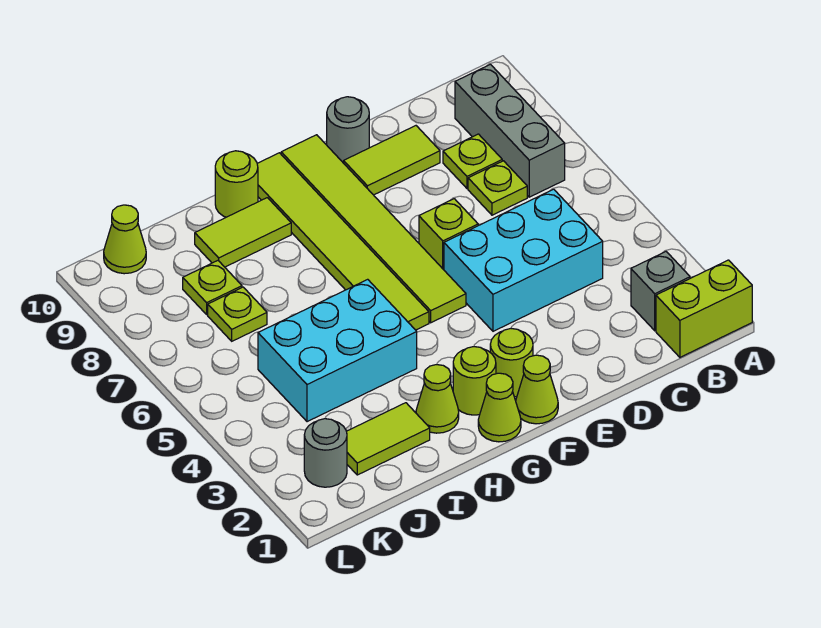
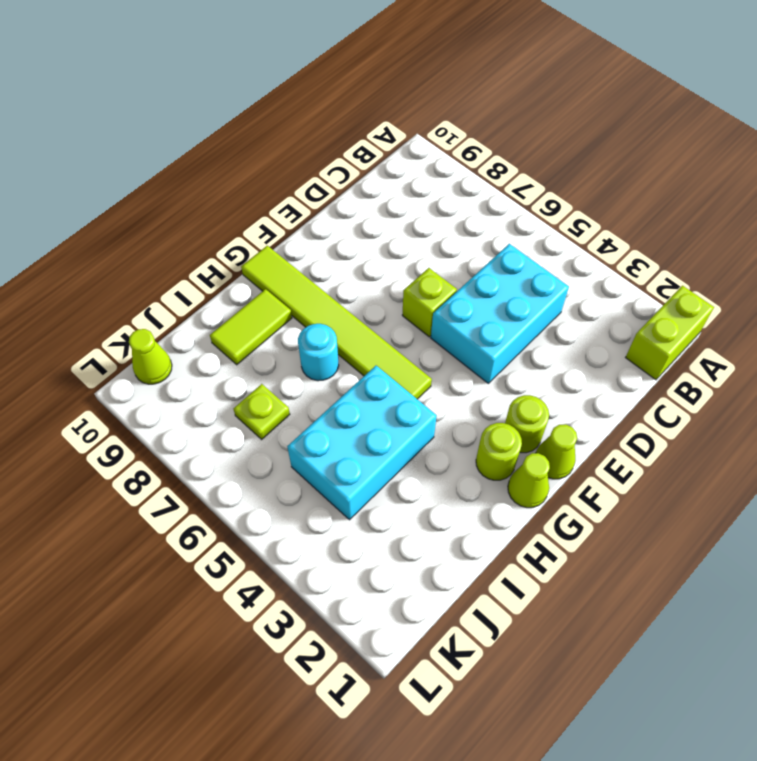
cyan 1x1 round brick [298,324,339,381] -> none
none -> grey 1x1 brick [631,252,690,331]
none -> grey 1x3 brick [455,64,565,197]
none -> lime 1x1 plate [468,161,527,215]

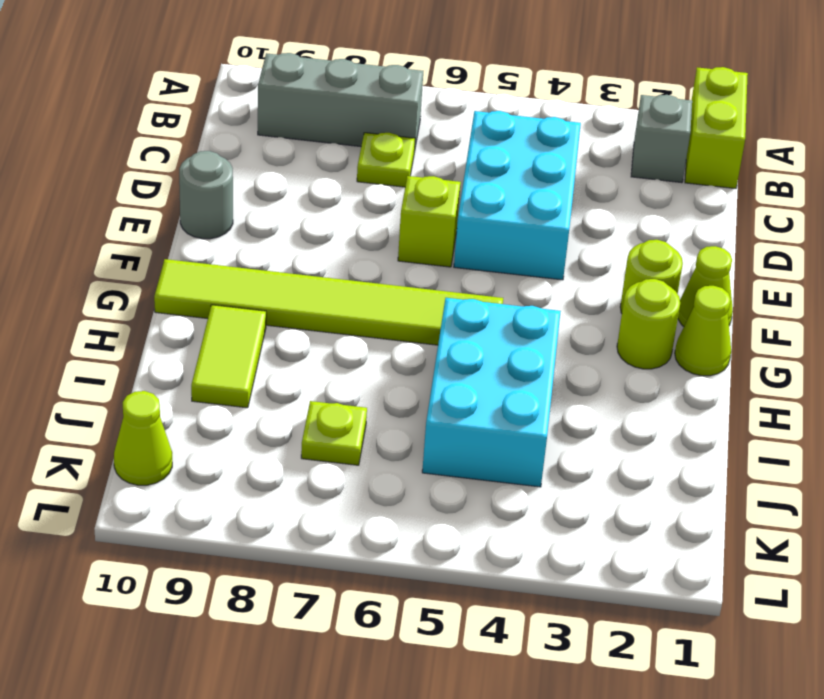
none -> lime 1x1 plate [443,134,502,188]
none -> lime 1x2 tile [344,126,440,195]
none -> lime 1x6 tile [281,135,466,323]

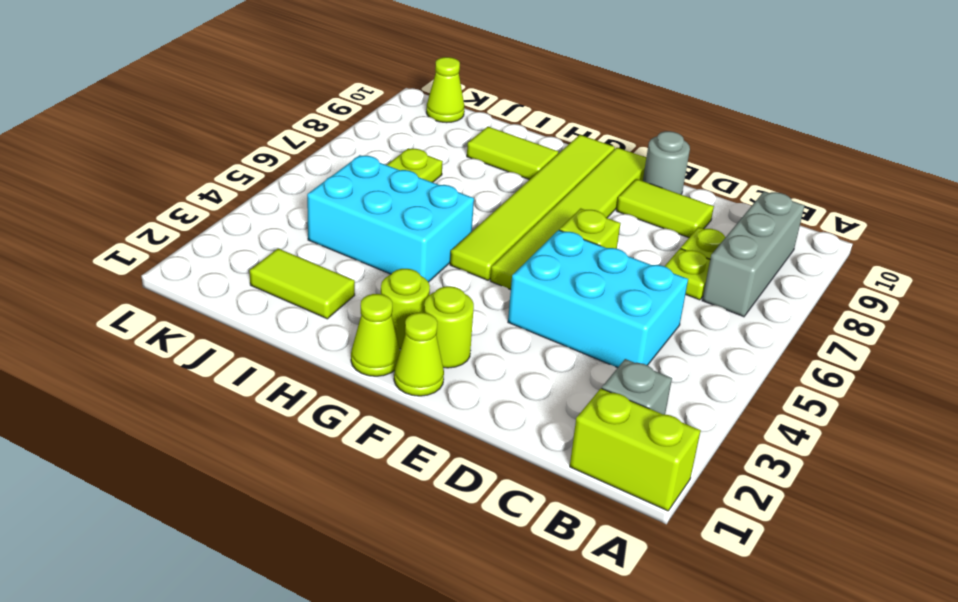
none -> lime 1x1 cone [416,365,459,433]
none -> lime 1x1 round brick [215,151,258,217]
none -> lime 1x1 plate [183,261,242,315]

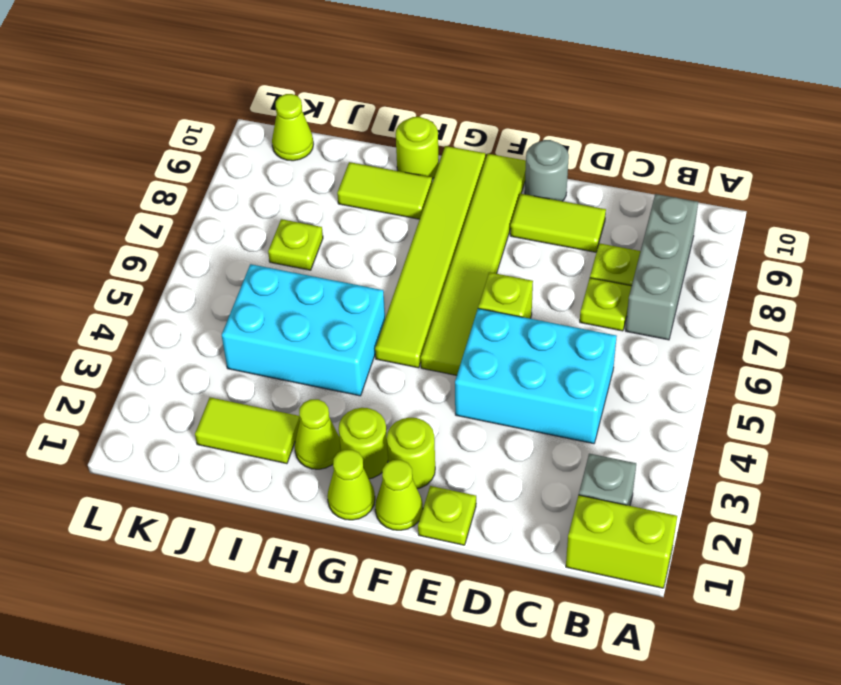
lime 1x1 plate [418,486,476,545] -> lime 1x1 plate moved to [183,261,242,315]
none -> grey 1x1 round brick [304,419,347,487]

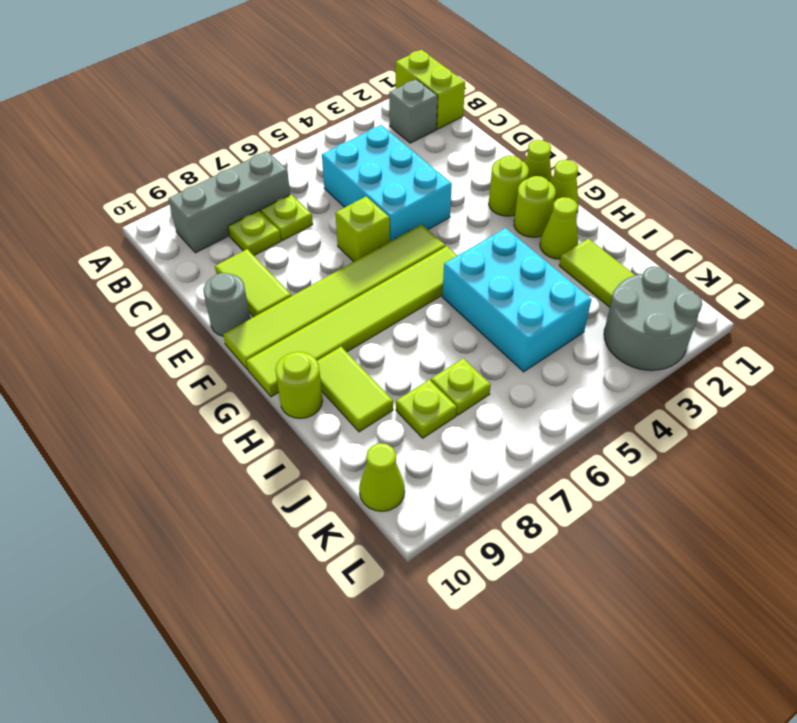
grey 2x2 round brick [604,267,702,370] -> grey 1x1 round brick [304,419,347,487]

